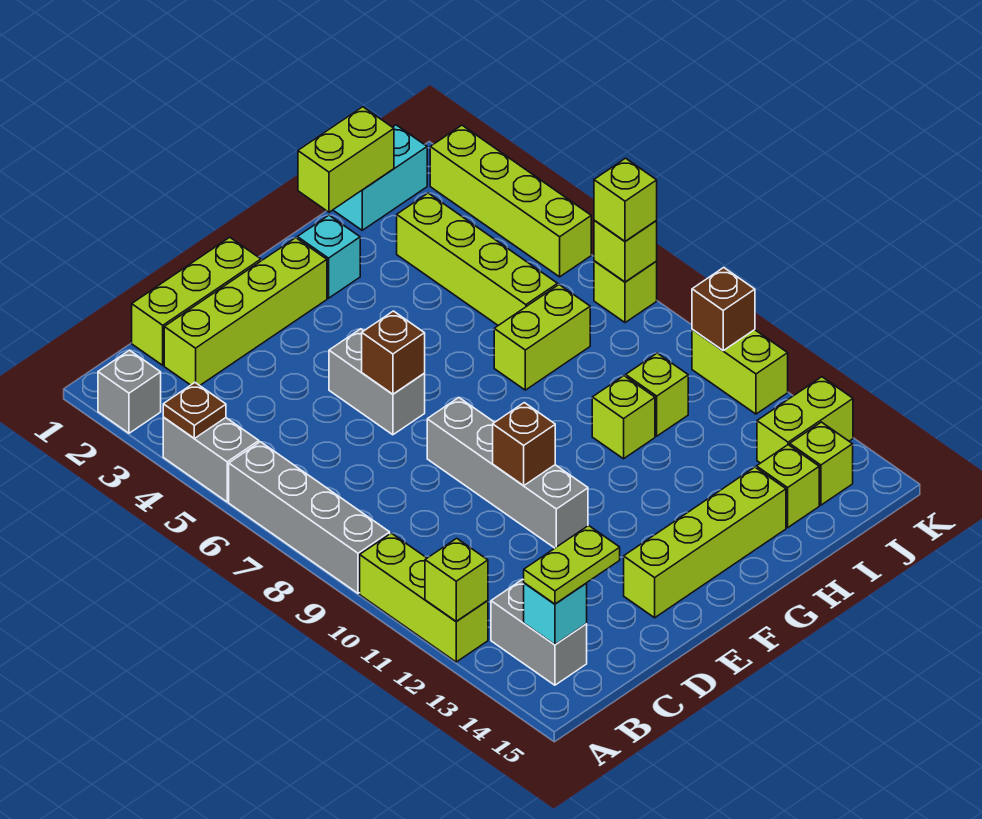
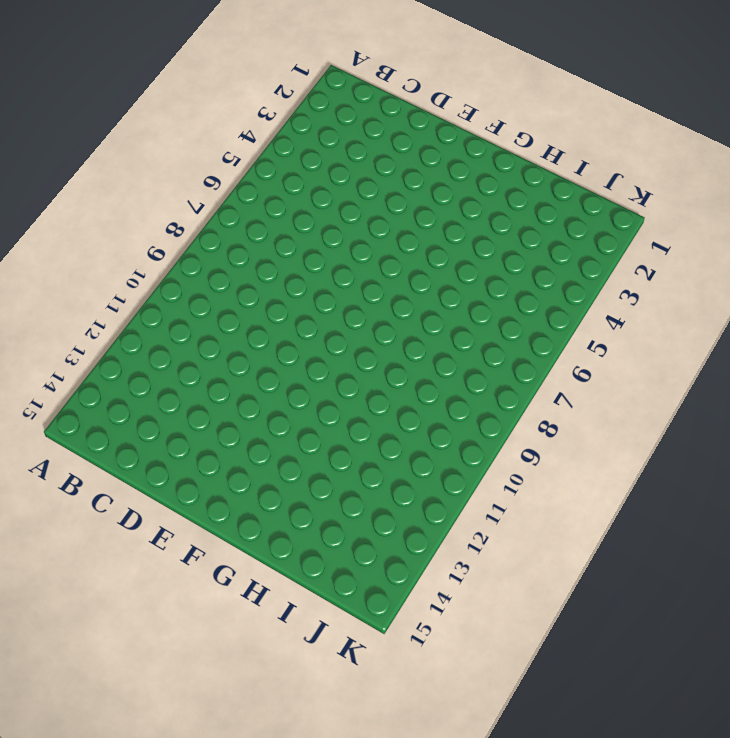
none -> grey 1x1 brick [98,350,161,433]
none -> grey 1x2 brick [163,418,259,502]
none -> grey 1x4 brick [229,442,390,593]
none -> lime 1x3 brick [360,533,488,662]

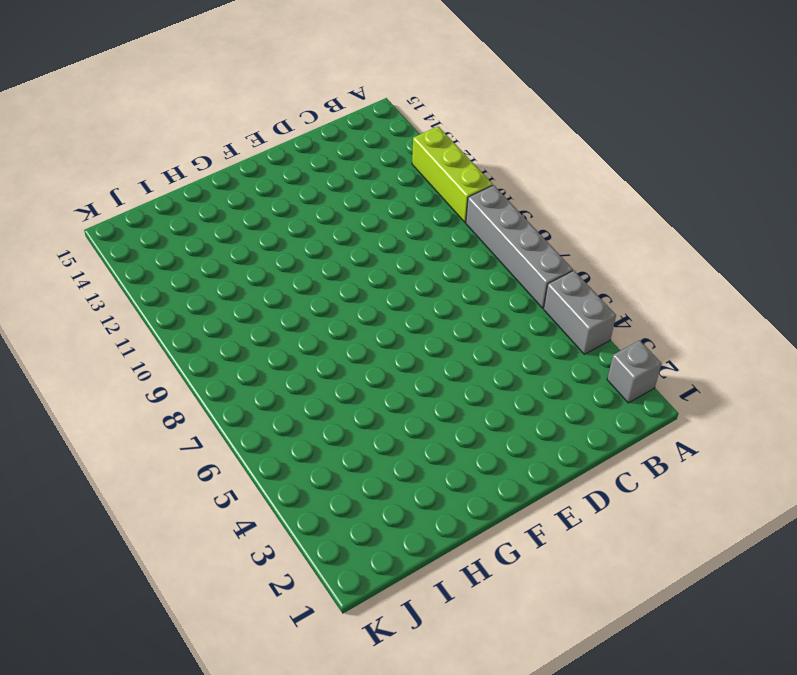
none -> grey 1x2 brick [491,579,587,685]
none -> lime 1x3 brick [132,237,261,365]
none -> lime 1x4 brick [164,238,327,385]
none -> grey 1x2 brick [329,329,425,435]

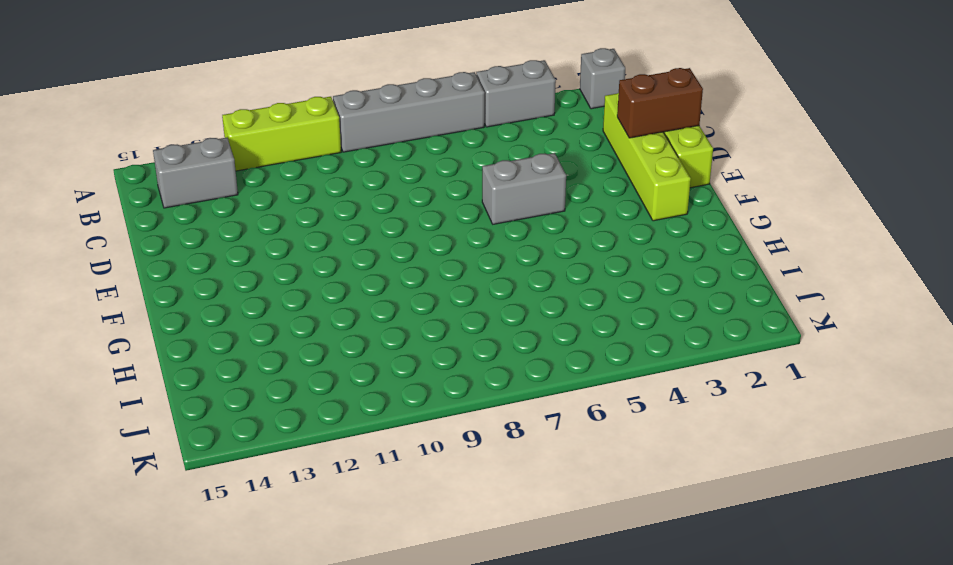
brown 1x2 brick [617,68,703,138] -> none
none -> grey 1x4 brick [427,398,588,548]
none -> lime 1x4 brick [624,467,786,618]
none -> cyan 1x1 brick [297,215,360,298]
none -> lime 1x2 brick [494,285,590,390]

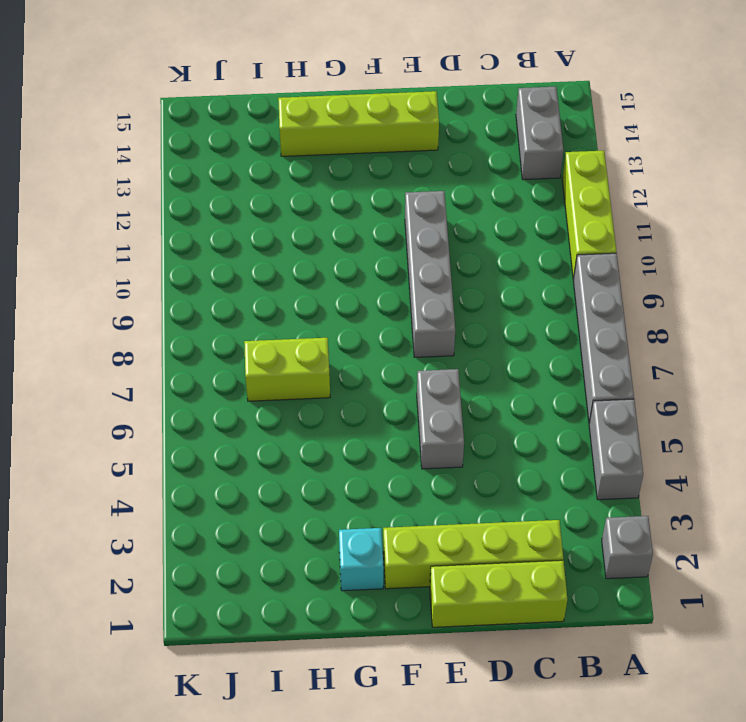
none -> lime 1x1 brick [592,376,655,459]
none -> cyan 1x2 brick [333,125,427,230]
none -> lime 1x4 brick [397,193,558,325]
none -> lime 1x1 brick [626,353,688,436]

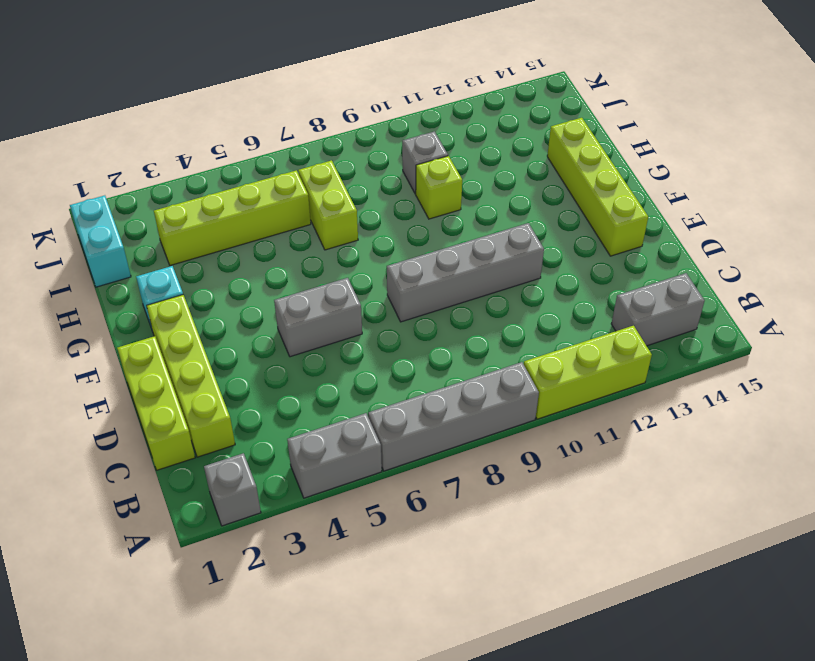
grey 1x1 brick [402,131,448,194] -> lime 1x1 brick [626,353,688,436]
none -> lime 1x1 brick [756,445,819,528]
none -> lime 1x2 brick [757,377,853,463]
none -> lime 1x1 brick [790,422,853,505]
none -> lime 1x4 brick [430,125,591,277]

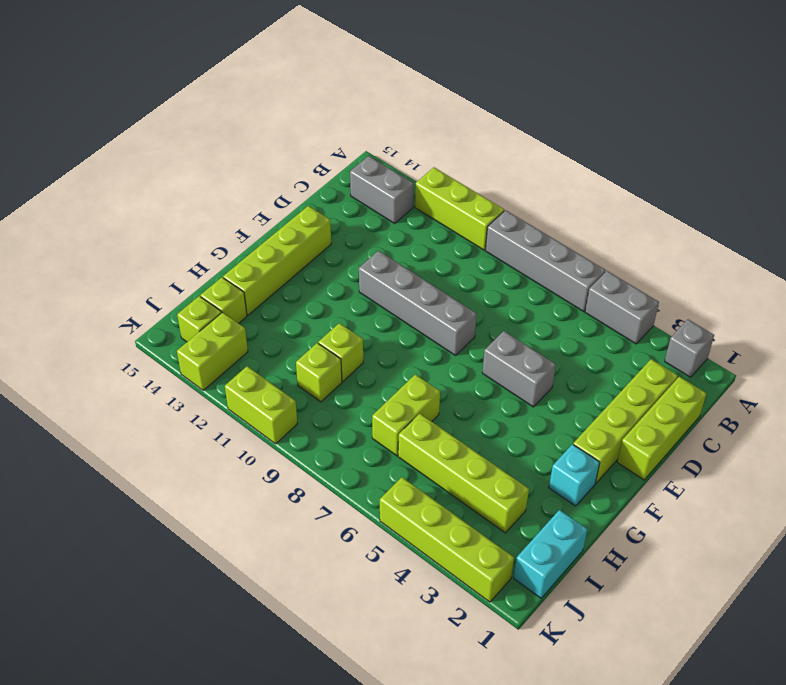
none -> lime 1x1 brick [594,261,657,323]
none -> brown 1x1 plate [163,383,226,438]
none -> lime 1x1 brick [425,538,488,621]
none -> cyan 1x1 brick [524,583,587,645]

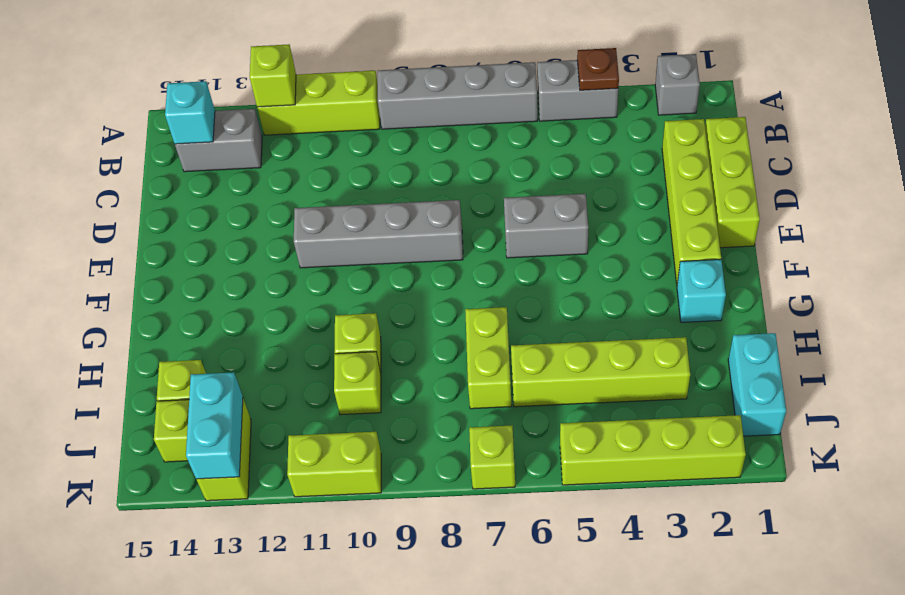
cyan 1x2 brick [186,372,243,479] -> none
none -> lime 1x4 brick [624,467,786,618]
none -> brown 1x1 brick [362,311,425,394]
none -> brown 1x1 brick [493,403,555,485]
none -> lime 1x2 brick [298,107,394,212]

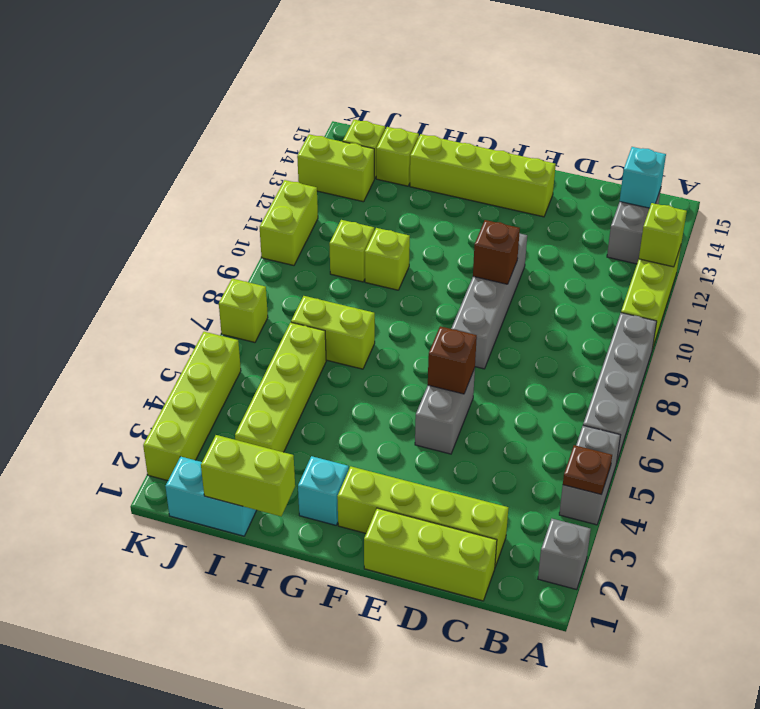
none -> lime 1x1 brick [594,220,657,282]
none -> brown 1x1 brick [692,268,755,350]
none -> lime 1x2 plate [524,526,620,604]
none -> lime 1x1 brick [594,158,657,241]

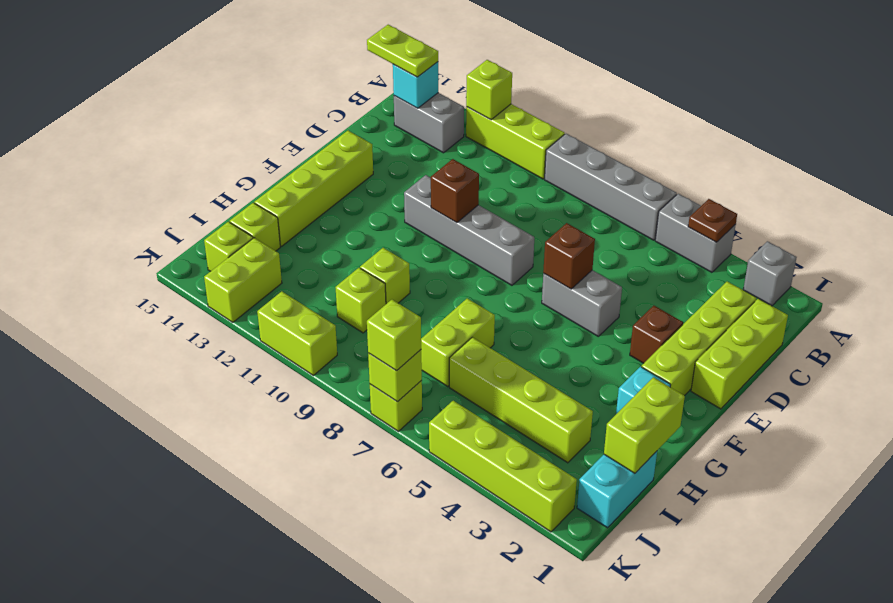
lime 1x2 plate [367,25,438,77] -> lime 1x2 plate turned to [524,526,620,604]
brown 1x1 brick [630,306,683,363] -> brown 1x1 brick moved to [692,268,755,350]

